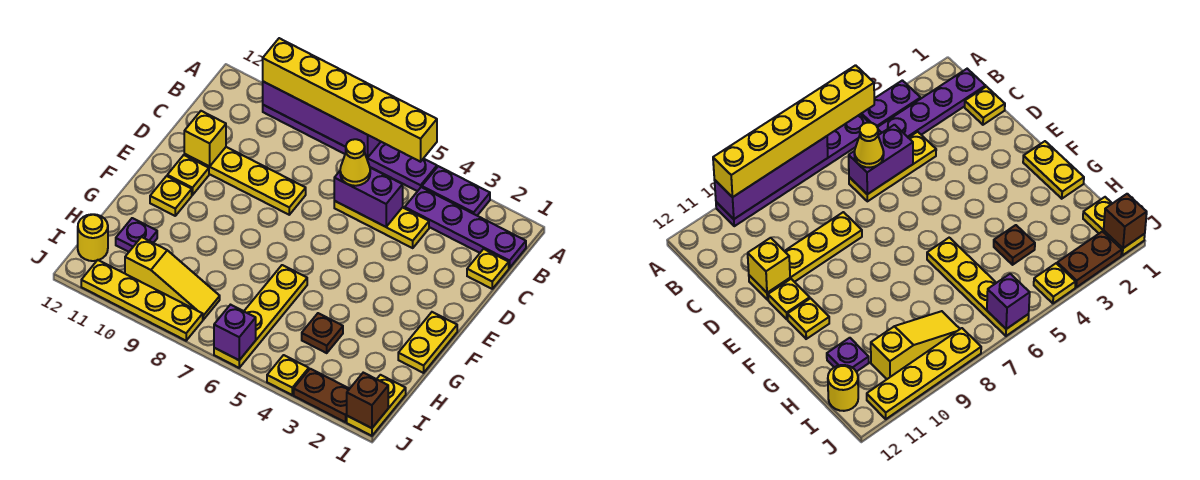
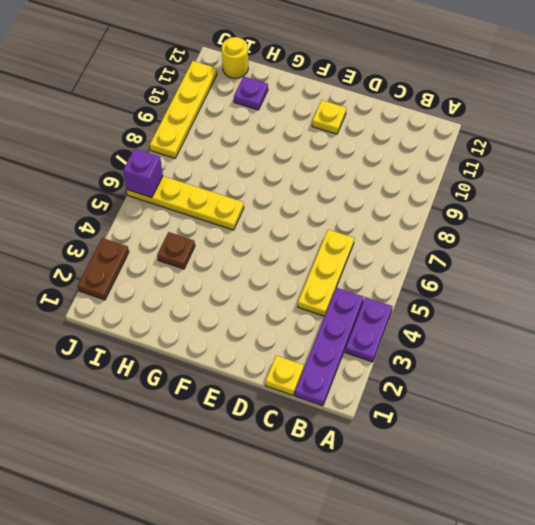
none -> purple 1x6 plate [263,105,437,191]
none -> yellow 1x4 plate [184,147,306,215]
none -> yellow 1x2 plate [398,312,457,373]

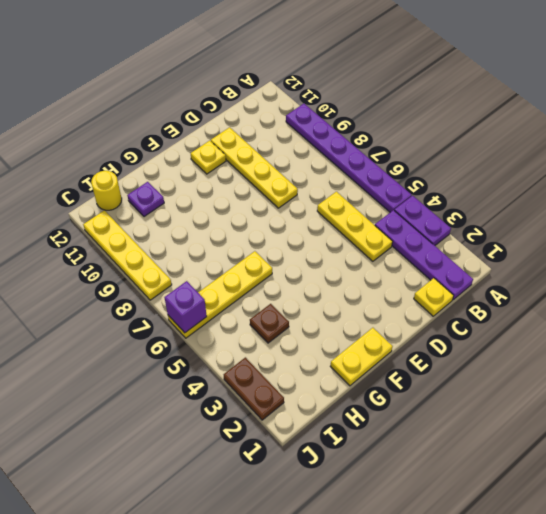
none -> yellow 1x1 plate [150,176,192,216]
none -> yellow 1x2 plate [347,375,406,436]
none -> yellow 1x3 slope [125,237,220,320]

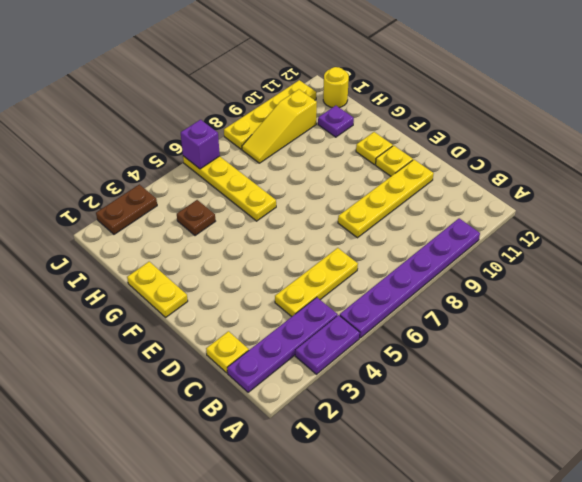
none -> yellow 1x2 plate [347,375,406,436]
none -> yellow 1x1 plate [267,355,309,395]
none -> purple 1x4 brick [263,82,381,158]

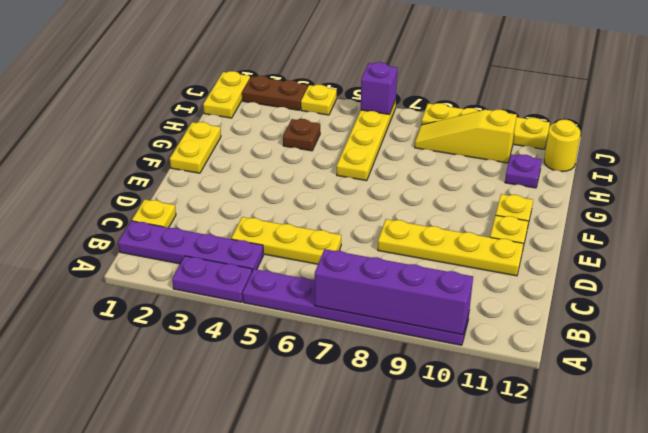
none -> purple 1x2 brick [334,168,403,227]
none -> yellow 1x1 brick [184,111,226,166]
none -> brown 1x1 brick [347,373,388,428]

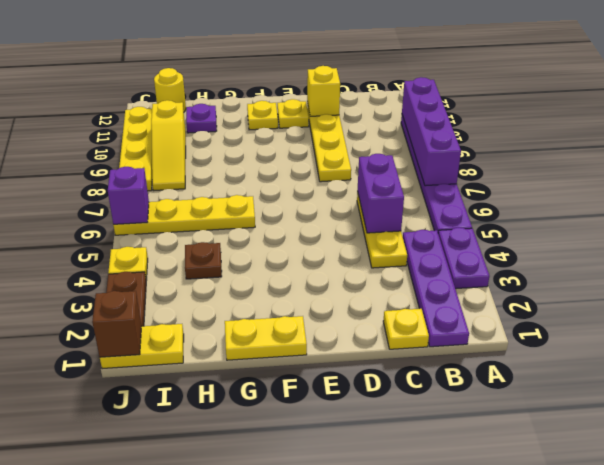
none -> yellow 1x6 brick [263,38,437,162]
none -> yellow 1x1 cone [340,139,370,186]

